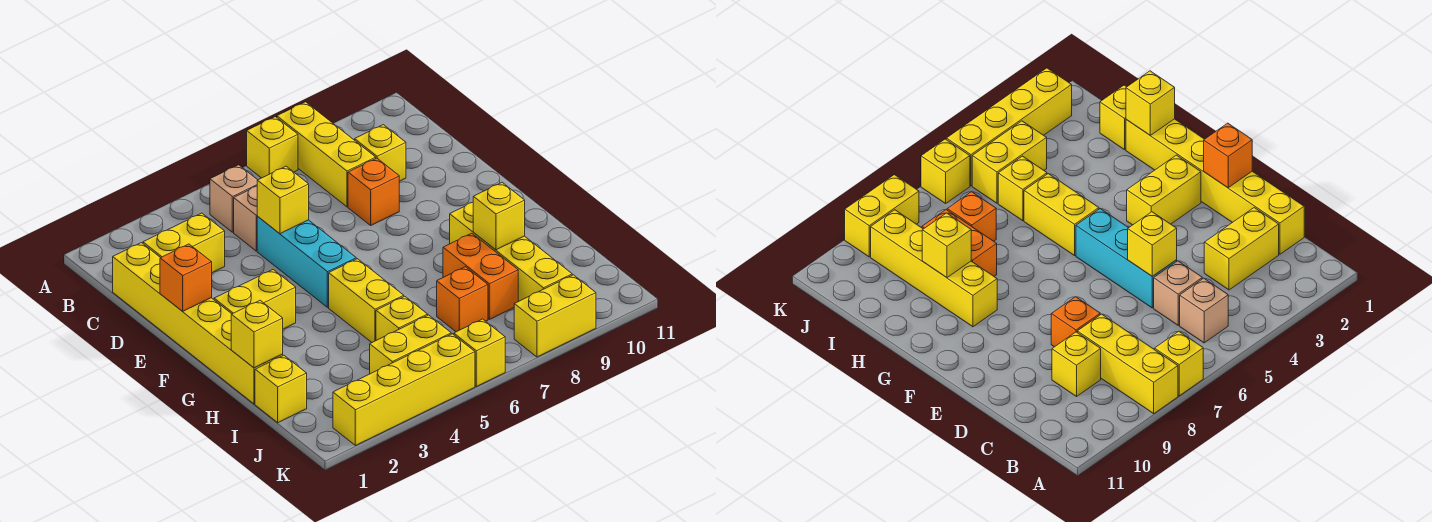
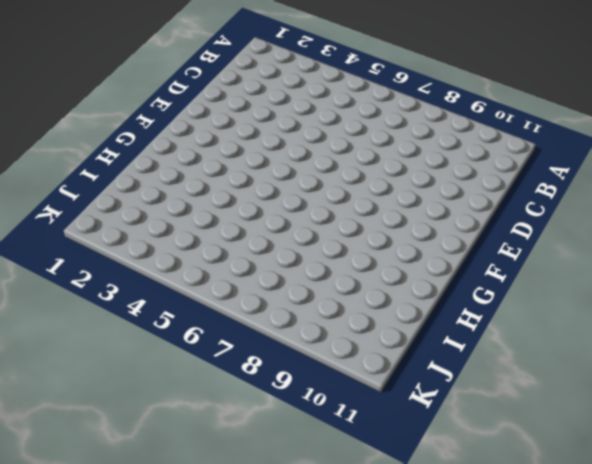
none -> yellow 1x1 brick [247,117,298,178]
none -> yellow 1x3 brick [277,102,376,207]
none -> tan 1x1 brick [210,165,257,232]

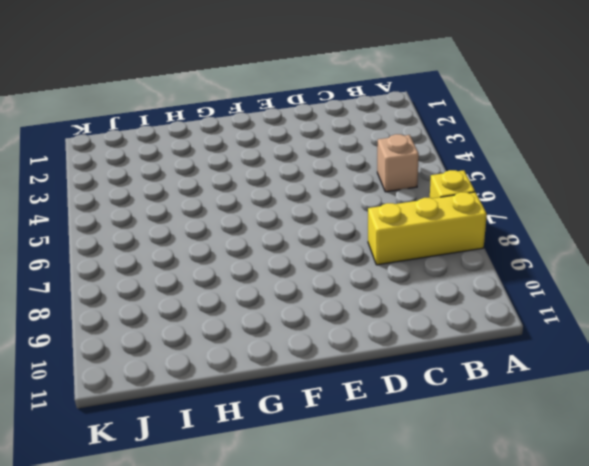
none -> yellow 1x6 brick [113,243,283,404]
none -> yellow 1x2 brick [143,213,225,273]
none -> tan 1x1 brick [234,186,258,251]

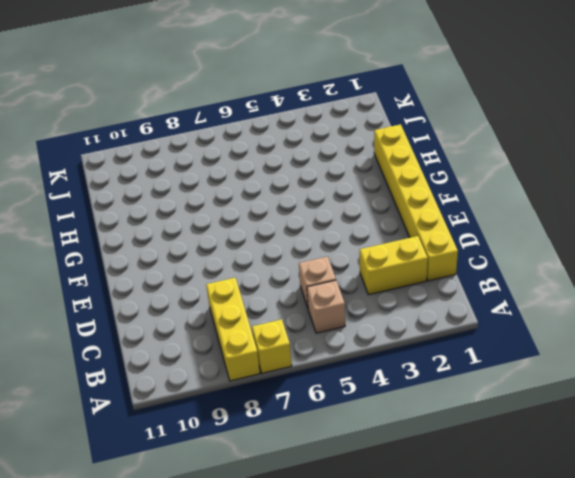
none -> yellow 1x1 brick [355,125,406,181]
none -> cyan 1x3 brick [257,217,356,307]
none -> orange 1x1 brick [348,158,399,225]

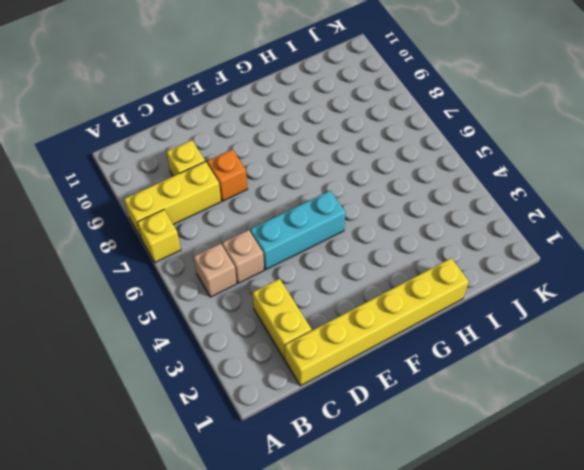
none -> yellow 1x2 brick [214,270,296,329]
none -> yellow 1x2 brick [329,259,404,342]
none -> yellow 1x4 brick [450,202,572,301]

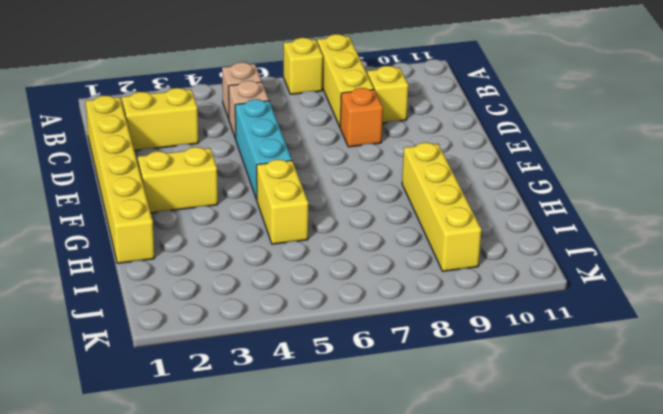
none -> orange 1x2 brick [443,233,518,319]
none -> yellow 1x1 brick [255,355,307,423]
none -> yellow 1x1 brick [376,296,428,340]

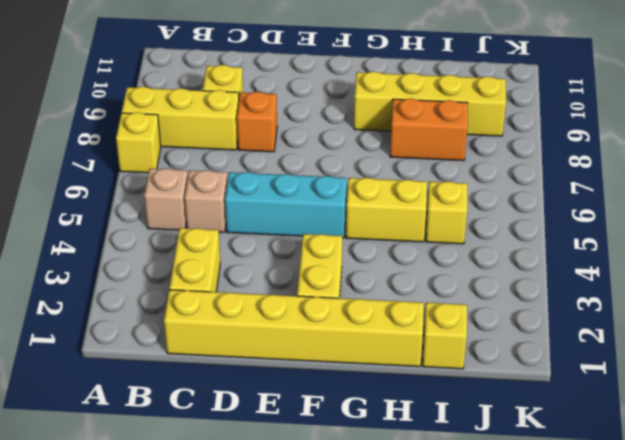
none -> orange 1x1 brick [437,267,488,332]
none -> yellow 1x2 brick [370,315,451,374]
none -> yellow 1x4 brick [333,334,475,446]

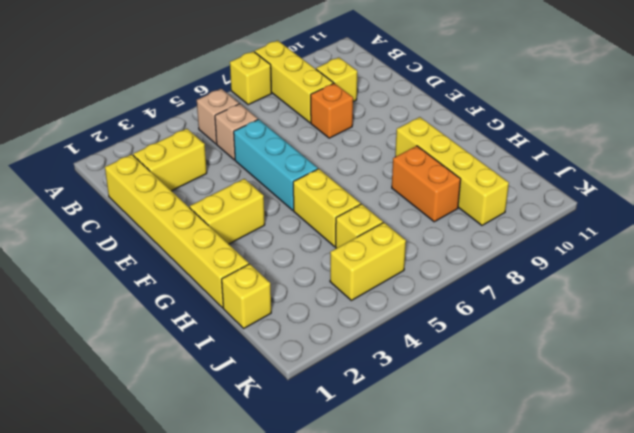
none -> orange 1x1 brick [437,267,488,332]
none -> yellow 1x4 brick [333,334,475,446]
none -> yellow 1x1 brick [454,319,505,387]

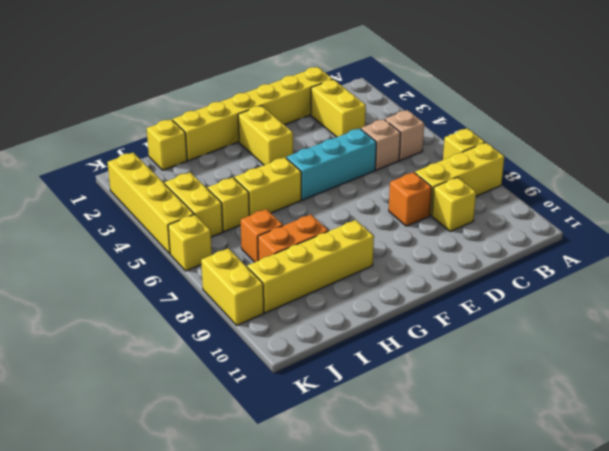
none -> yellow 1x1 brick [257,166,309,234]
none -> orange 1x1 brick [160,244,212,311]
none -> yellow 1x1 brick [231,300,283,368]

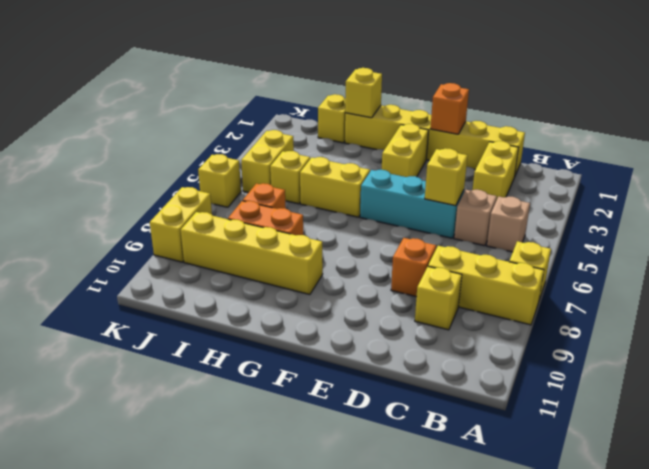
none -> yellow 1x4 brick [333,334,475,446]
none -> yellow 1x1 brick [473,183,525,250]

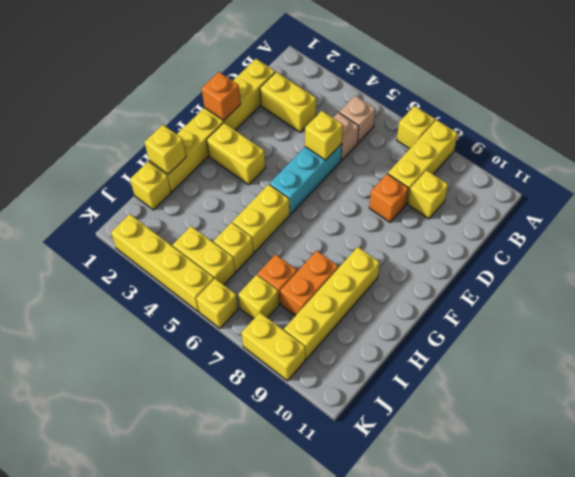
yellow 1x1 brick [238,275,279,319] -> yellow 1x1 brick moved to [473,183,525,250]

